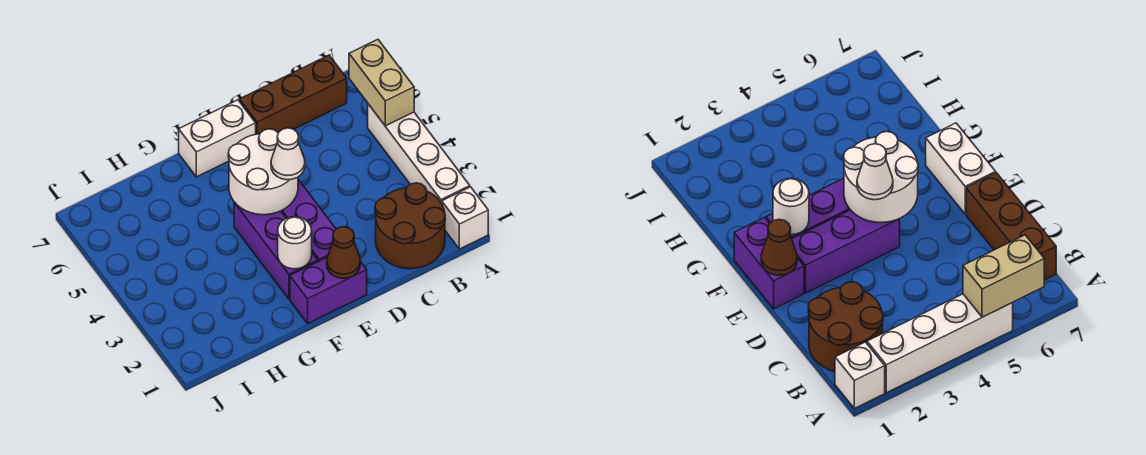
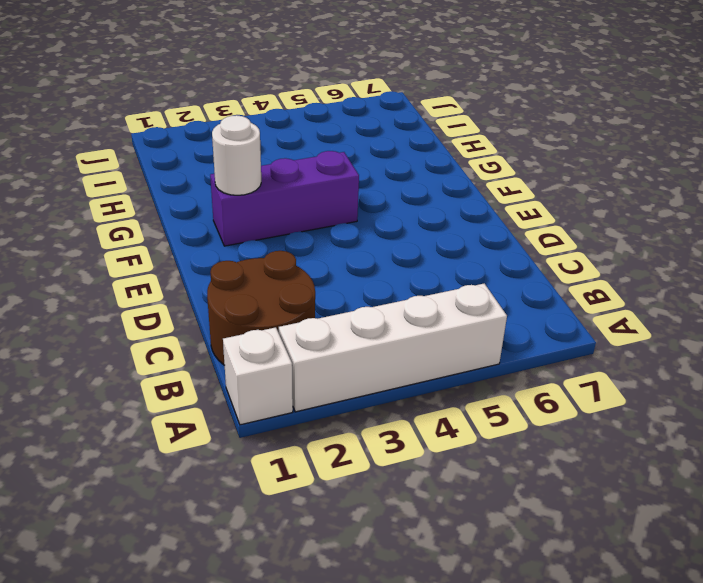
none -> brown 1x3 brick [239,55,347,134]
none -> purple 1x2 brick [290,258,367,323]
none -> purple 1x3 brick [281,179,336,261]

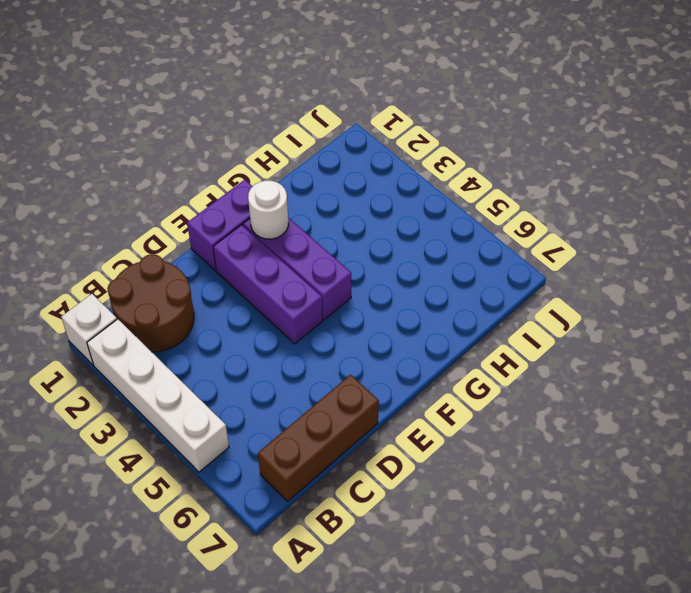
none -> white 1x2 brick [179,100,256,177]
none -> tan 1x2 brick [349,39,414,126]
none -> brown 1x1 cone [327,227,360,278]

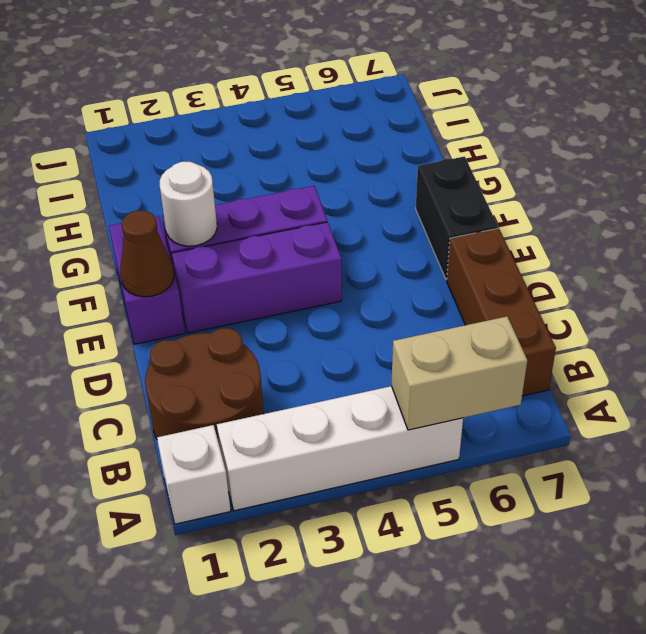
black 1x2 brick [416,157,498,280] -> white 1x2 brick [179,100,256,177]
none -> white 2x2 round brick [228,129,298,215]
none -> white 1x1 cone [271,128,305,180]

